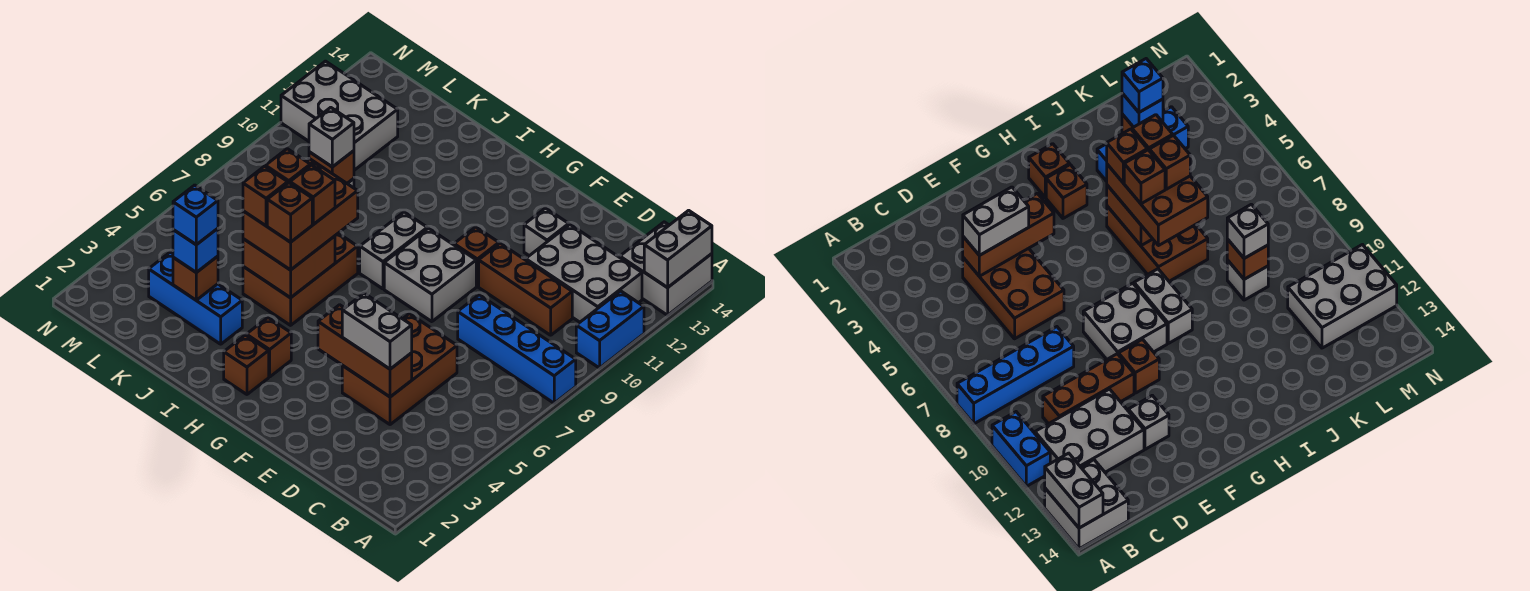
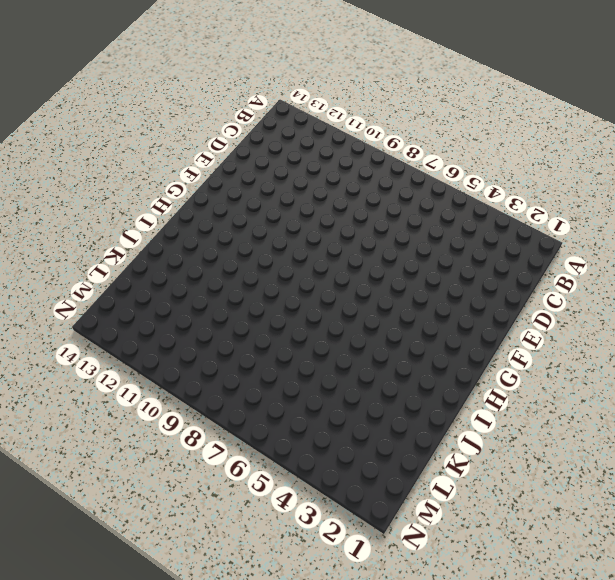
none -> blue 1x4 brick [458,295,576,403]
none -> blue 1x2 brick [576,291,644,368]
none -> grey 2x2 brick [620,222,712,315]
none -> grey 2x3 brick [526,225,642,322]

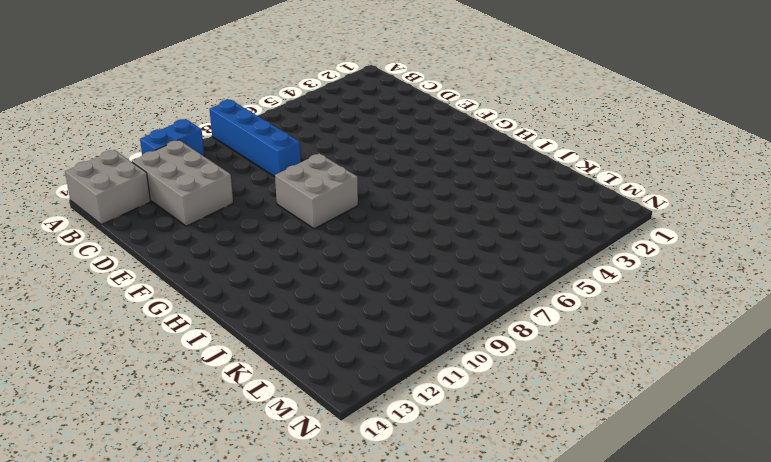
none -> brown 1x3 brick [479,243,572,335]
none -> brown 2x3 brick [342,314,457,425]
none -> grey 1x1 brick [524,208,569,256]
none -> brown 1x1 brick [454,227,499,286]

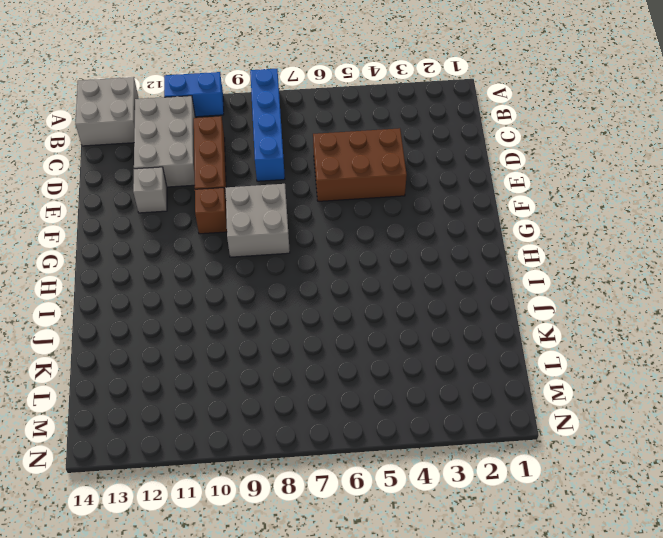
none -> brown 1x1 brick [224,335,269,394]
none -> brown 1x1 brick [246,318,291,377]
none -> grey 1x2 brick [360,212,427,289]
none -> brown 2x3 brick [243,233,358,325]

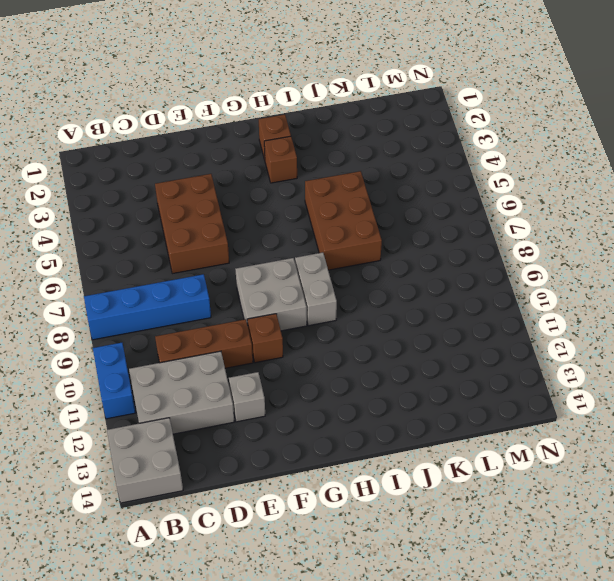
none -> blue 1x3 brick [149,252,242,344]
none -> grey 1x1 brick [1227,260,1268,300]
none -> grey 2x3 brick [281,61,398,170]
none -> grey 1x2 brick [644,210,712,288]

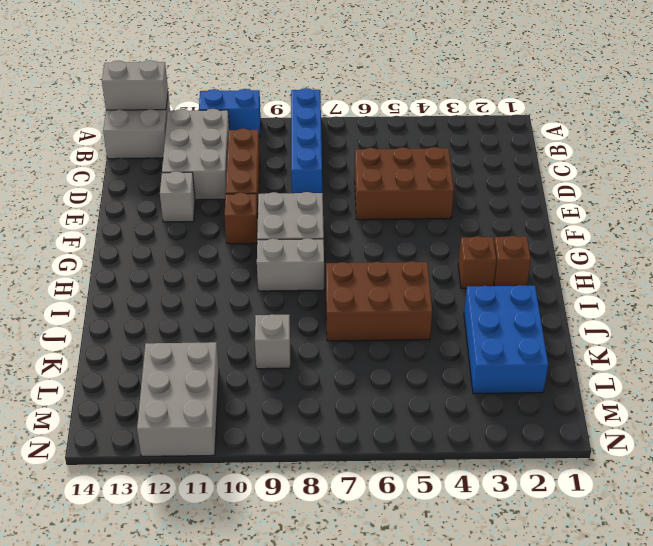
blue 2x3 brick [464,285,548,394] -> blue 1x3 brick [149,252,242,344]
none -> brown 1x3 brick [318,305,412,397]
none -> brown 2x2 brick [243,236,335,298]
none -> brown 1x1 brick [173,256,218,300]
none -> brown 1x1 brick [309,151,354,183]

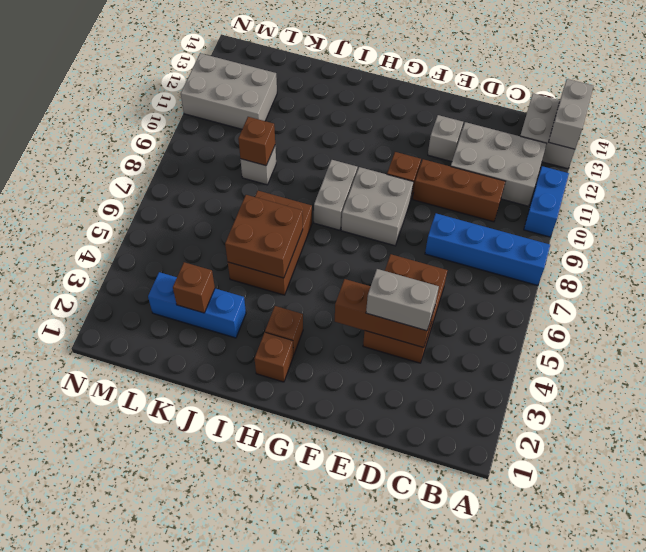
none -> brown 2x3 brick [243,159,358,270]
none -> blue 1x1 brick [173,228,218,272]
none -> grey 1x1 brick [309,107,354,167]
none -> brown 1x1 brick [267,183,312,242]

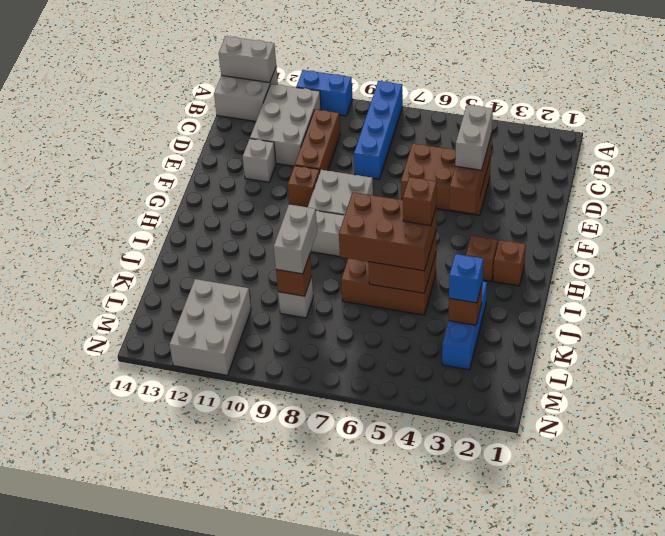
grey 1x2 brick [274,204,317,274] -> grey 1x1 brick [309,107,354,167]
none -> brown 1x1 brick [290,165,335,225]
none -> brown 1x1 brick [243,166,288,226]
none -> brown 1x1 brick [266,149,310,183]
none -> blue 1x1 brick [173,185,218,245]

